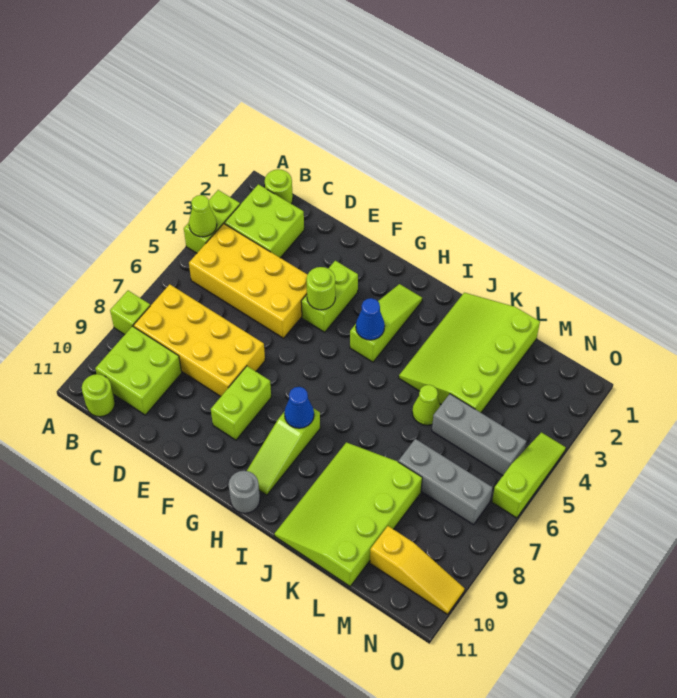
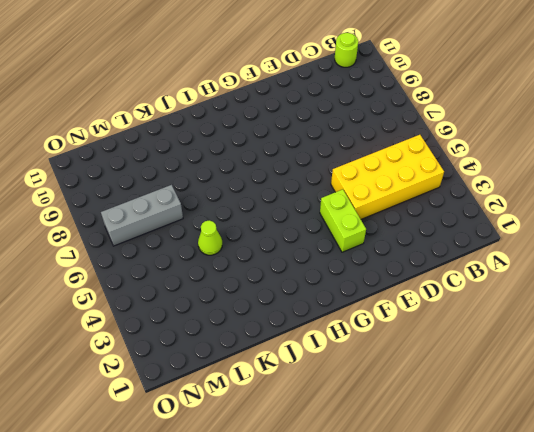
none -> lime 1x2 brick [184,190,240,253]
none -> lime 1x1 brick [110,291,150,335]
none -> lime 1x1 round brick [265,169,293,204]

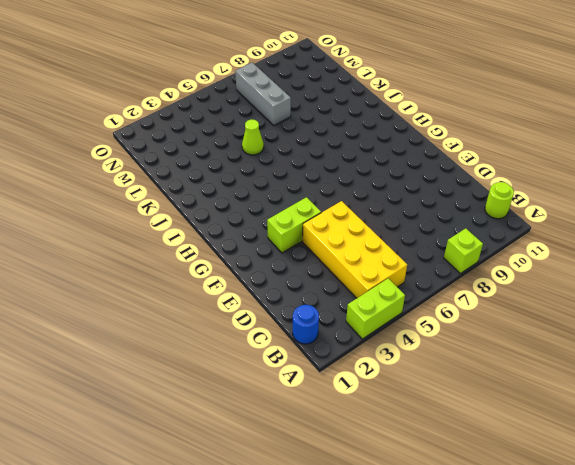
blue 1x1 round brick [293,305,319,344] -> lime 1x1 round brick [265,169,293,204]
none -> lime 2x2 brick [225,184,304,258]
none -> yellow 2x4 brick [134,284,265,396]
none -> lime 2x2 brick [95,326,182,415]

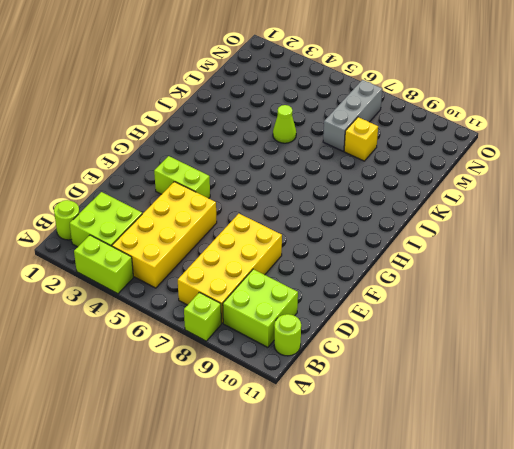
yellow 1x1 brick [344,117,378,161] -> lime 3x4 slope [274,442,422,586]
none -> lime 1x2 brick [211,366,271,440]
none -> lime 1x3 slope [350,284,422,362]
none -> lime 1x3 slope [247,408,320,495]

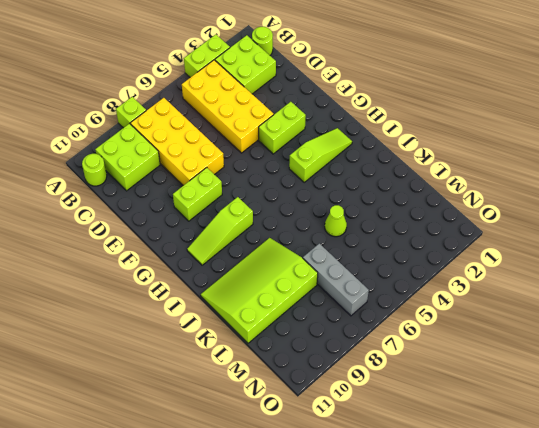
none -> grey 1x1 round brick [228,471,260,513]
none -> lime 3x4 slope [399,293,540,413]
none -> grey 1x3 brick [432,394,526,476]

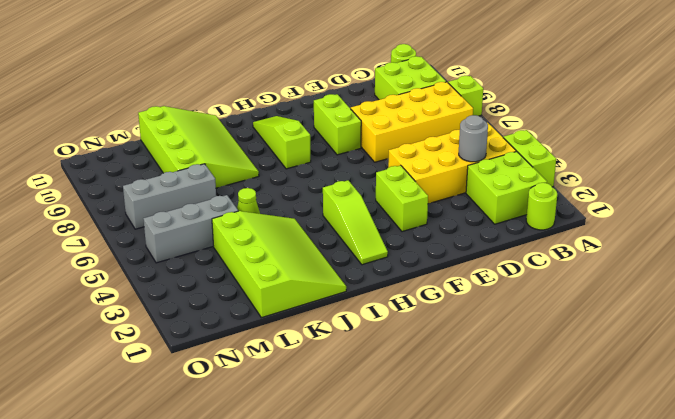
grey 1x1 round brick [459,115,488,162] -> grey 1x1 round brick moved to [228,471,260,513]
none -> yellow 1x3 slope [370,526,465,614]
none -> lime 1x3 slope [492,432,566,518]
none -> lime 1x1 cone [189,195,217,237]

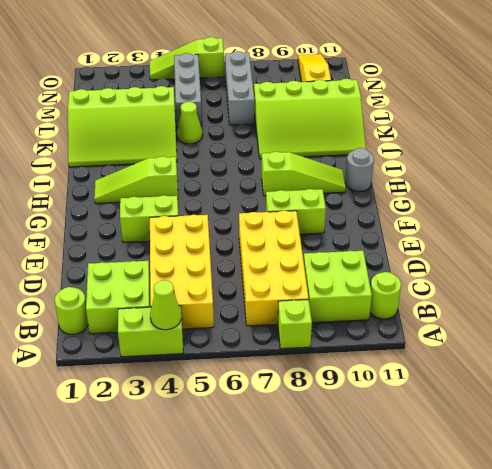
none -> lime 1x1 round brick [306,267,335,310]
none -> blue 1x1 cone [356,298,385,340]
none -> blue 1x1 cone [284,387,314,428]

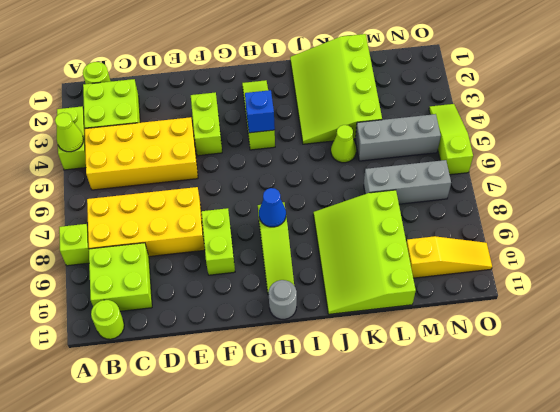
blue 1x1 brick [245,90,275,133] -> blue 1x1 cone [356,298,385,340]
none -> lime 1x1 round brick [306,267,335,310]

